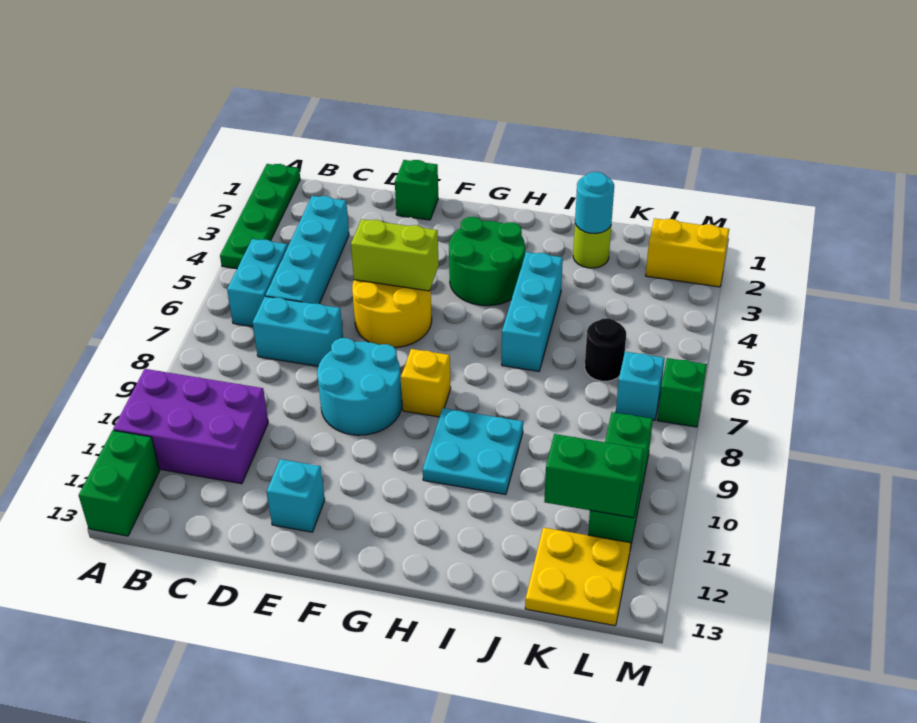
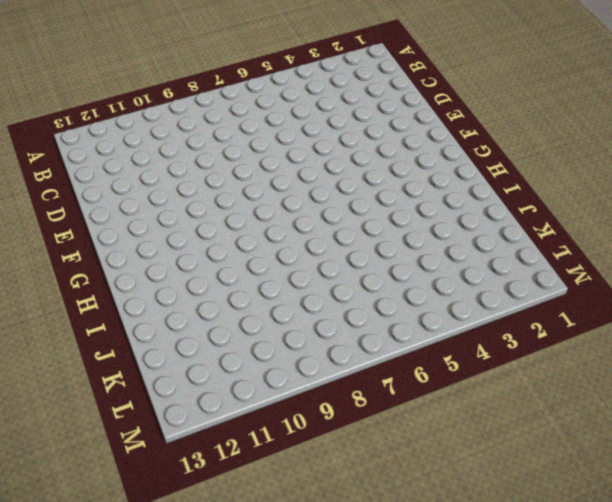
none -> green 1x4 plate [220,164,300,269]
none -> purple 2x3 brick [113,369,268,484]
none -> green 1x2 brick [79,430,160,536]

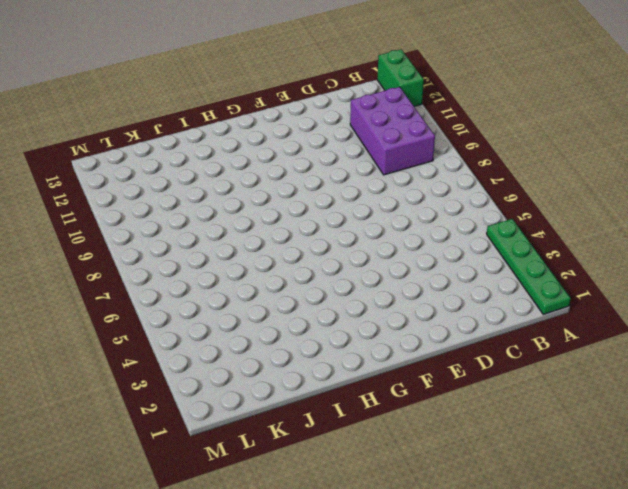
purple 2x3 brick [350,87,435,175] -> purple 2x3 brick turned to [113,369,268,484]
none -> cyan 1x2 brick [227,239,288,326]
none -> cyan 1x4 brick [265,196,349,304]
none -> cyan 1x2 brick [253,296,343,366]

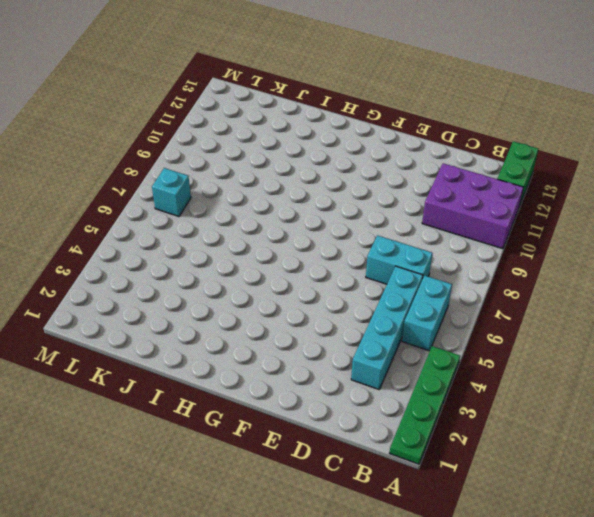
none -> green 1x1 brick [395,160,438,220]
none -> yellow 2x2 round brick [352,280,432,348]
none -> cyan 2x2 round brick [317,338,402,435]

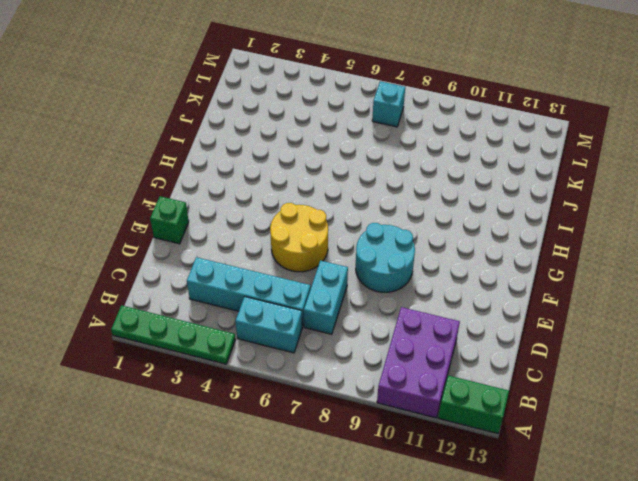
none -> cyan 1x1 brick [267,459,325,532]
none -> green 2x2 round brick [449,217,525,306]
none -> yellow 1x1 brick [401,349,451,417]

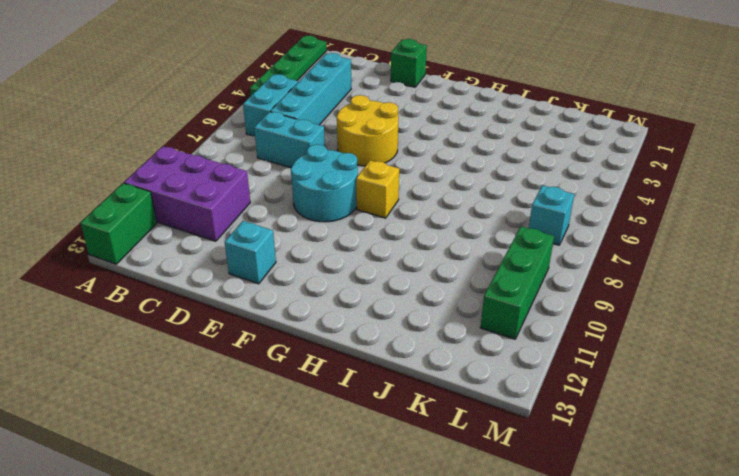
none -> green 2x2 round brick [449,217,525,306]
none -> cyan 2x2 plate [423,408,523,495]
none -> cyan 1x3 brick [502,252,563,371]

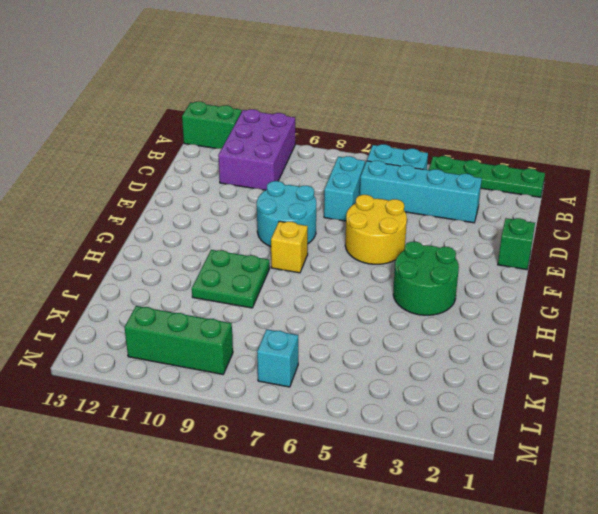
green 2x2 plate [192,250,270,308] -> cyan 2x2 plate [423,408,523,495]
none -> cyan 1x1 brick [267,459,325,532]
none -> cyan 1x3 brick [502,252,563,371]
none -> lime 1x1 round brick [573,224,611,268]

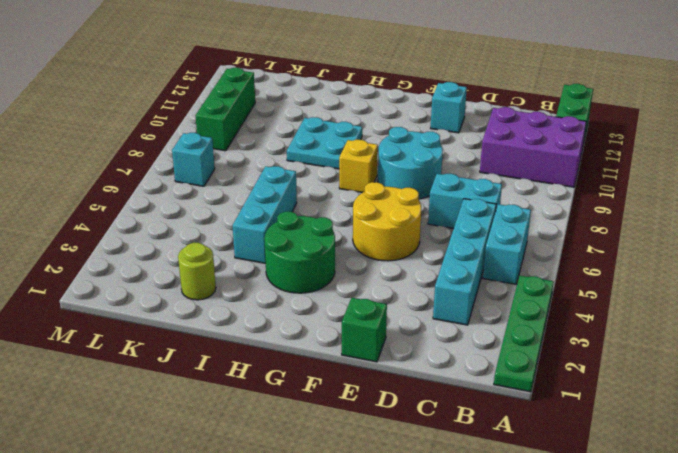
none -> black 1x1 round brick [585,318,626,381]
none -> yellow 2x2 plate [525,527,631,626]
none -> yellow 1x2 brick [646,218,729,287]

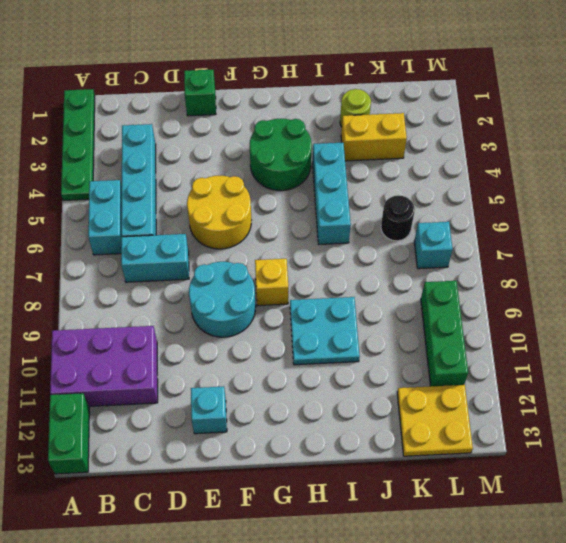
yellow 1x2 brick [341,113,407,161] -> yellow 1x2 brick moved to [646,218,729,287]
none -> green 1x1 brick [657,358,707,427]
none -> lime 1x2 brick [351,219,439,291]
none -> cyan 1x1 round brick [575,172,614,234]

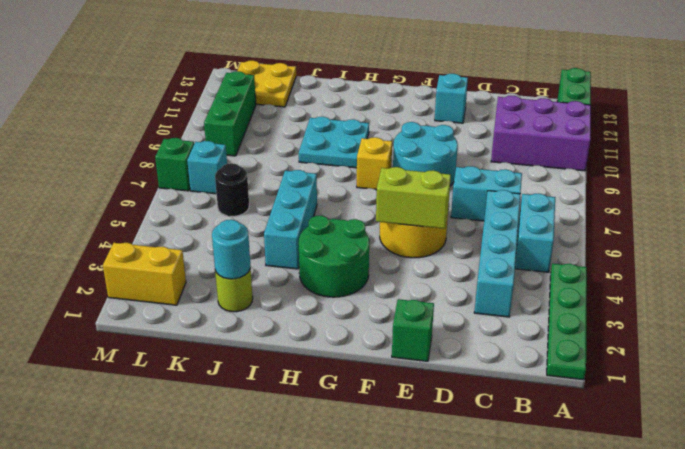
none -> green 1x2 brick [544,434,644,518]

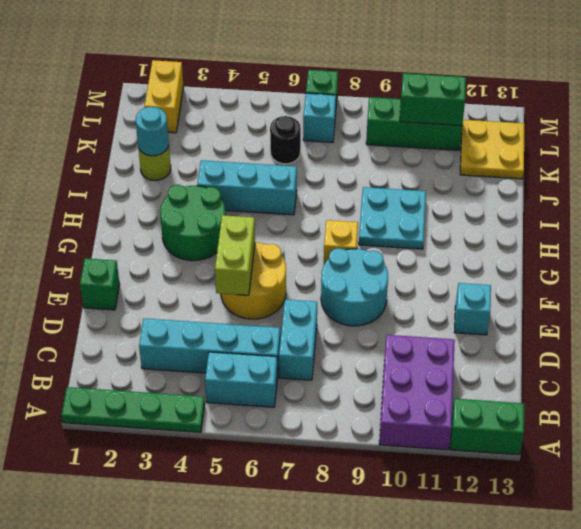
green 1x2 brick [400,73,466,126] -> green 1x2 brick turned to [544,434,644,518]

